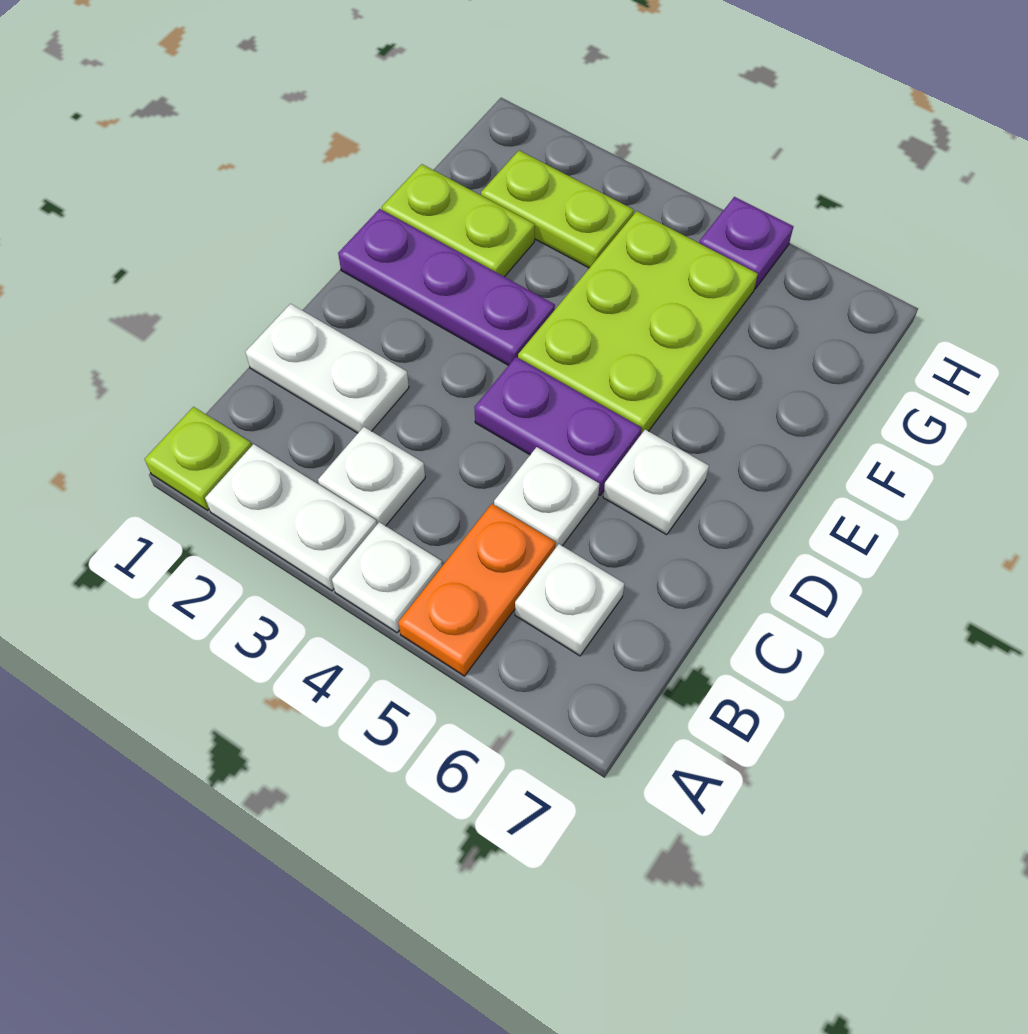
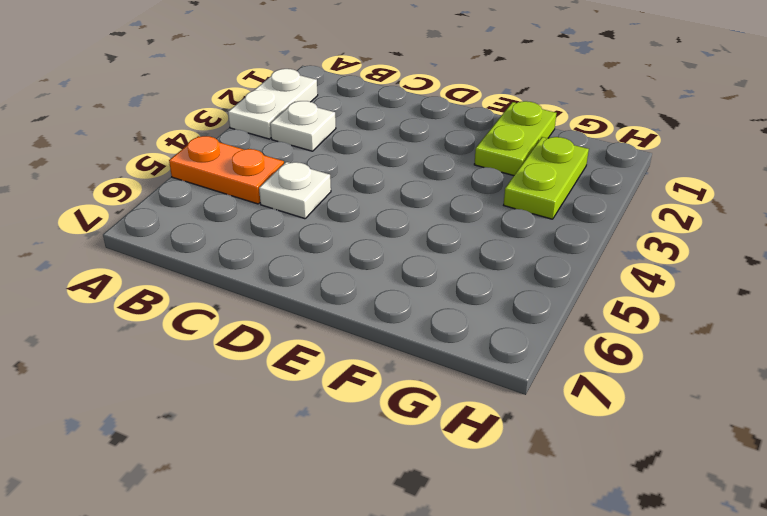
none -> lime 1x1 plate [145,407,252,510]
none -> white 1x1 plate [332,522,442,633]
none -> white 1x1 plate [515,544,624,656]

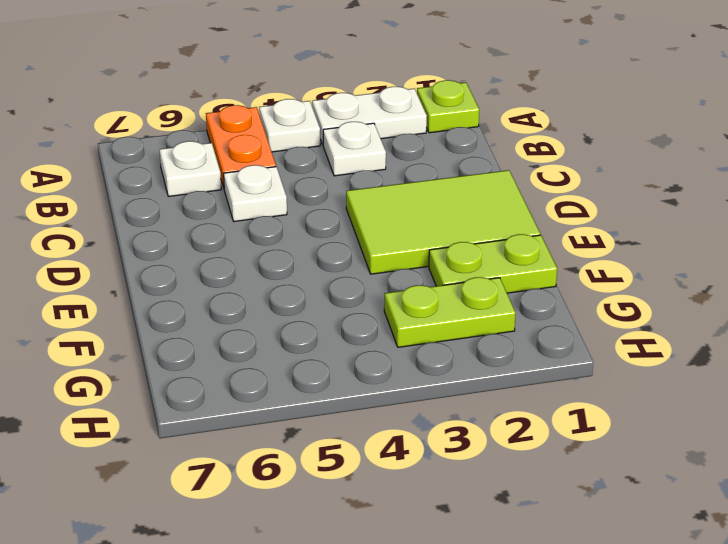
lime 2x3 tile [346,170,540,274] -> purple 1x3 plate [338,209,555,365]
none -> white 1x2 plate [245,304,409,433]
none -> purple 1x2 plate [475,357,642,496]
none -> white 1x1 plate [603,430,709,535]

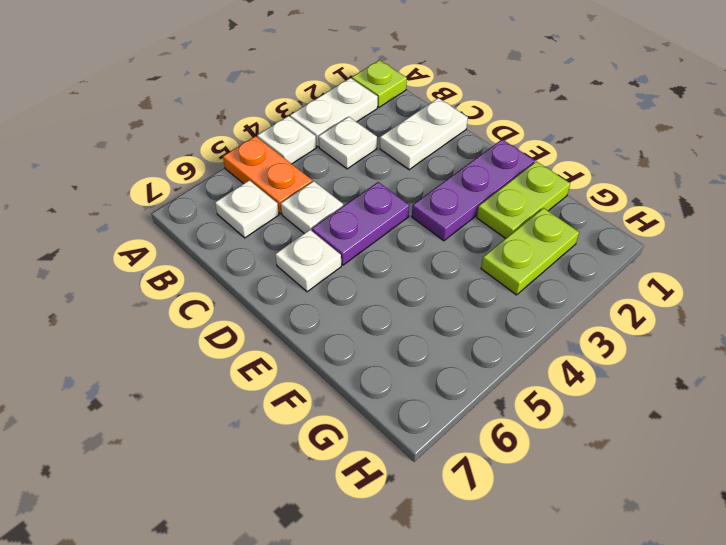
none -> lime 2x3 plate [518,211,758,434]
none -> purple 1x1 plate [699,197,794,289]

